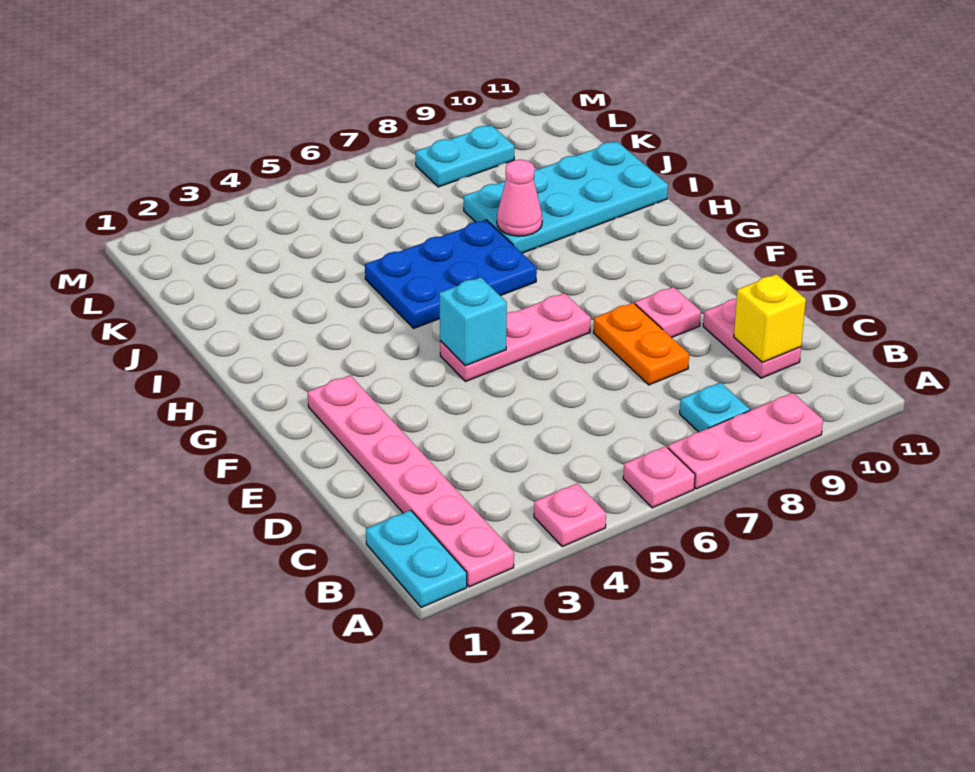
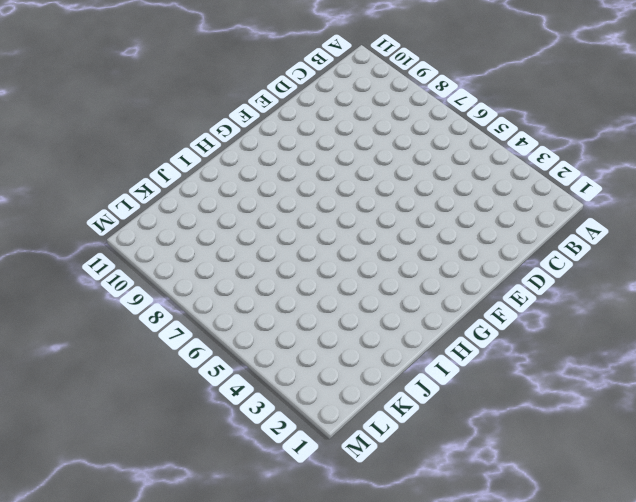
none -> cyan 1x2 plate [366,510,467,608]
none -> pink 1x6 plate [308,375,514,587]
none -> pink 1x1 plate [534,483,606,547]

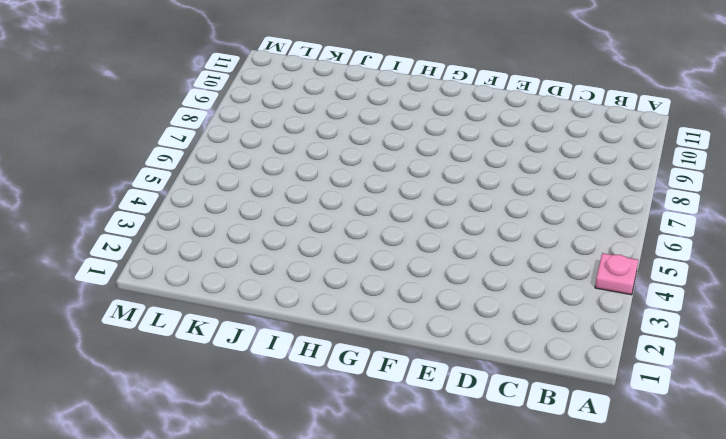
none -> cyan 1x2 plate [366,510,467,608]
none -> pink 1x6 plate [308,375,514,587]
none -> pink 1x1 plate [623,446,695,508]

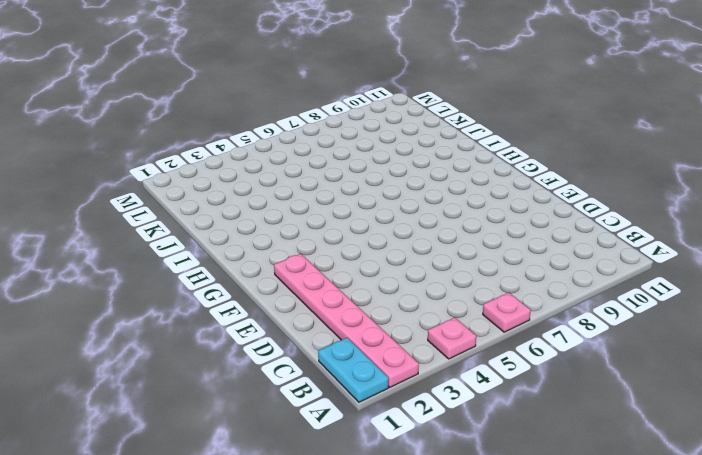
none -> pink 1x3 plate [668,393,823,489]
none -> cyan 1x1 plate [680,382,750,432]
none -> pink 1x2 plate [703,299,801,378]

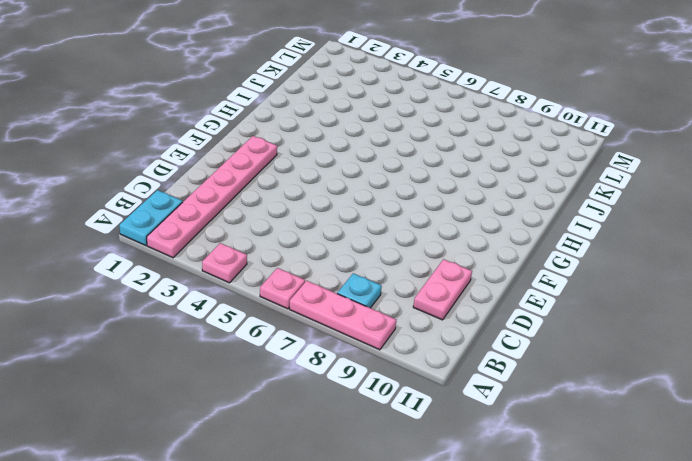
none -> orange 1x2 plate [593,303,689,385]
none -> pink 1x1 plate [635,287,701,338]
none -> pink 1x3 plate [440,293,591,382]

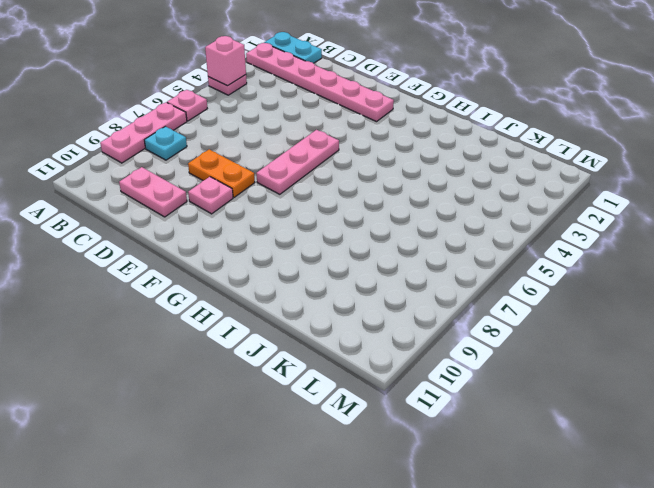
pink 1x1 brick [205,36,246,86] -> none
none -> blue 2x3 plate [365,220,537,328]
none -> cyan 2x4 plate [463,141,668,253]
none -> cyan 1x2 plate [416,125,514,187]

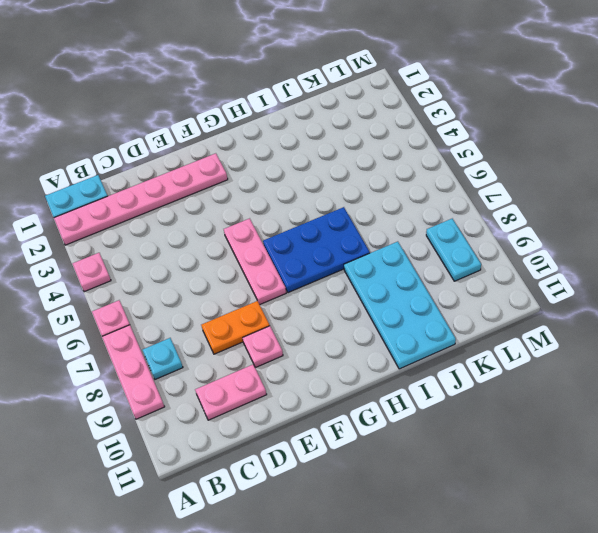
blue 2x3 plate [263,207,370,293] -> blue 2x3 plate turned to [365,220,537,328]
none -> yellow 1x1 brick [734,274,806,362]
none -> cyan 1x1 brick [439,277,507,366]
none -> pink 1x1 cone [497,160,542,236]

